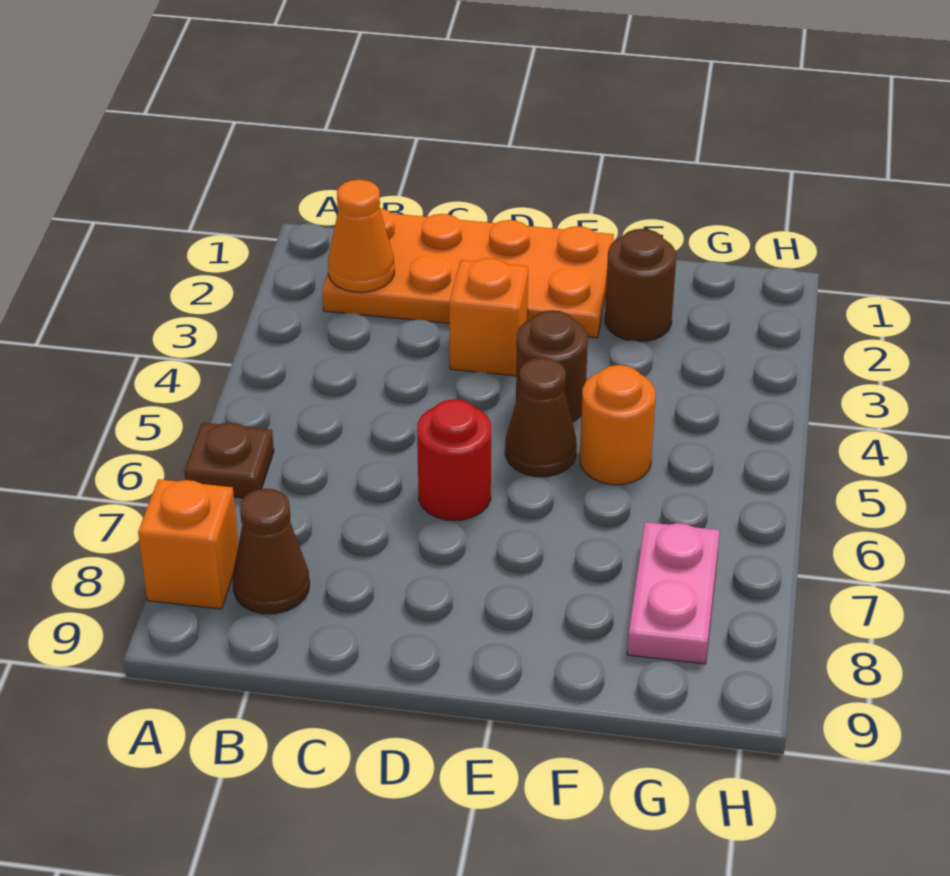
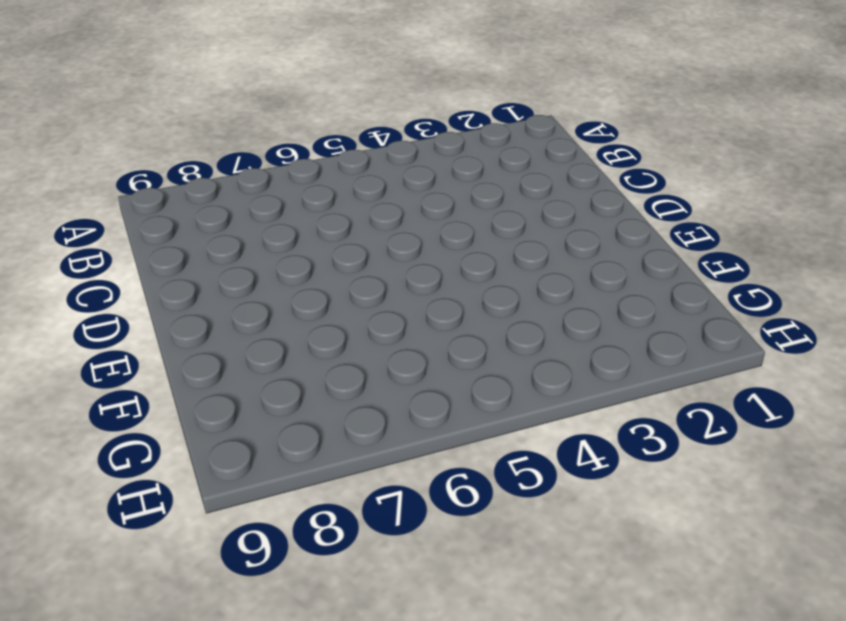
none -> brown 1x1 plate [184,423,274,498]
none -> orange 1x1 brick [138,479,238,609]
none -> orange 2x4 plate [322,208,614,338]

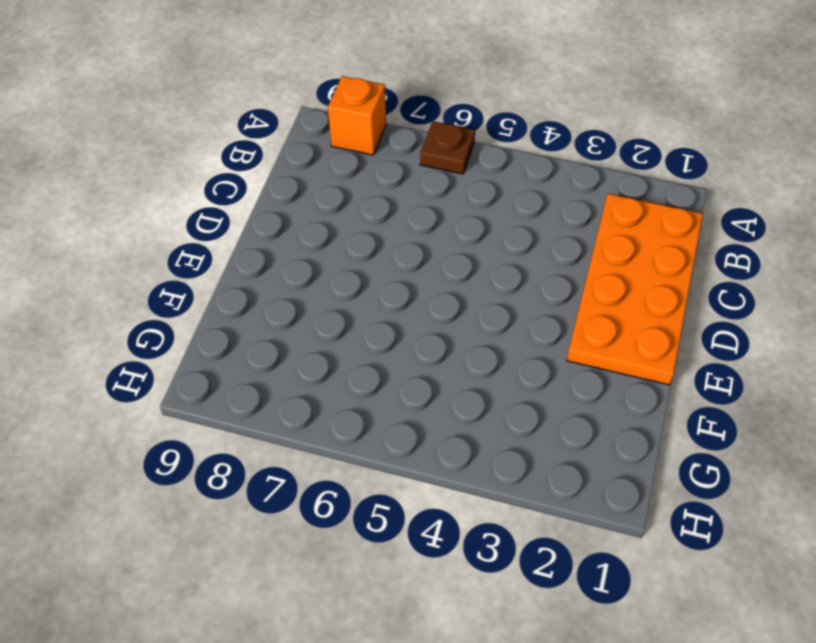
none -> brown 1x1 cone [233,489,309,614]
none -> orange 1x1 brick [449,258,528,376]
none -> red 1x1 round brick [417,399,491,520]

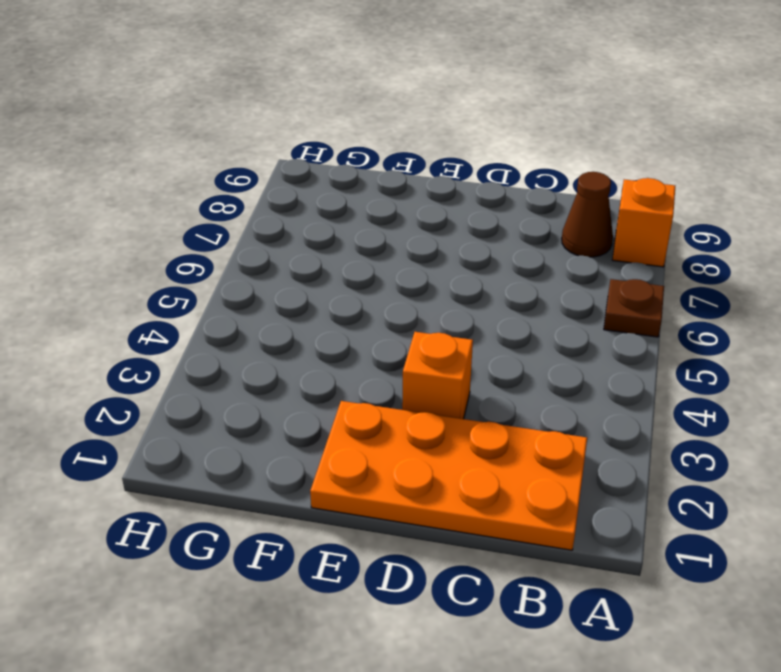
none -> red 1x1 round brick [417,399,491,520]
none -> brown 1x1 round brick [516,310,588,422]
none -> brown 1x1 cone [505,358,577,477]

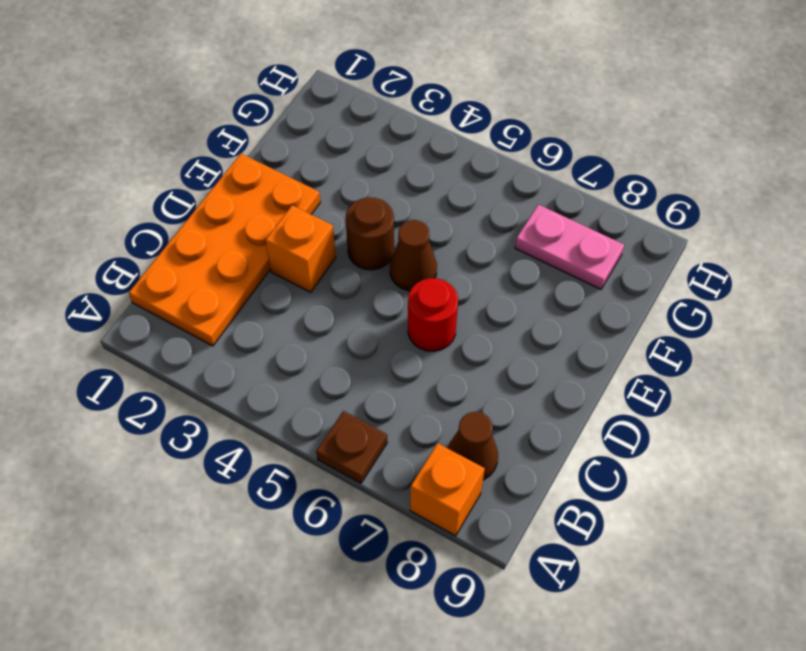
none -> brown 1x1 round brick [605,229,676,341]
none -> orange 1x1 round brick [580,365,656,485]
none -> orange 1x1 cone [328,180,394,292]

